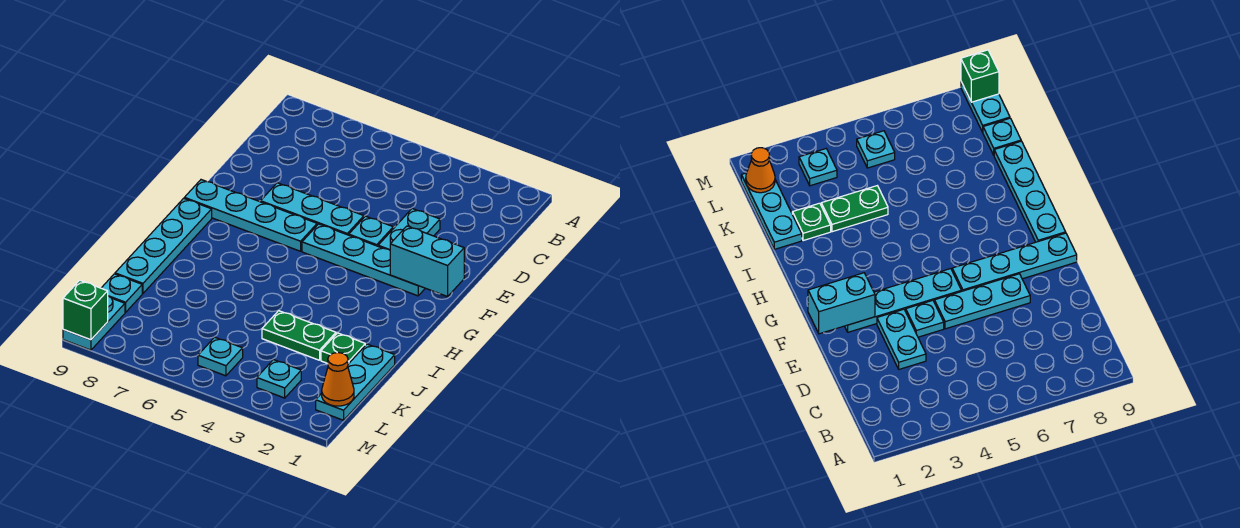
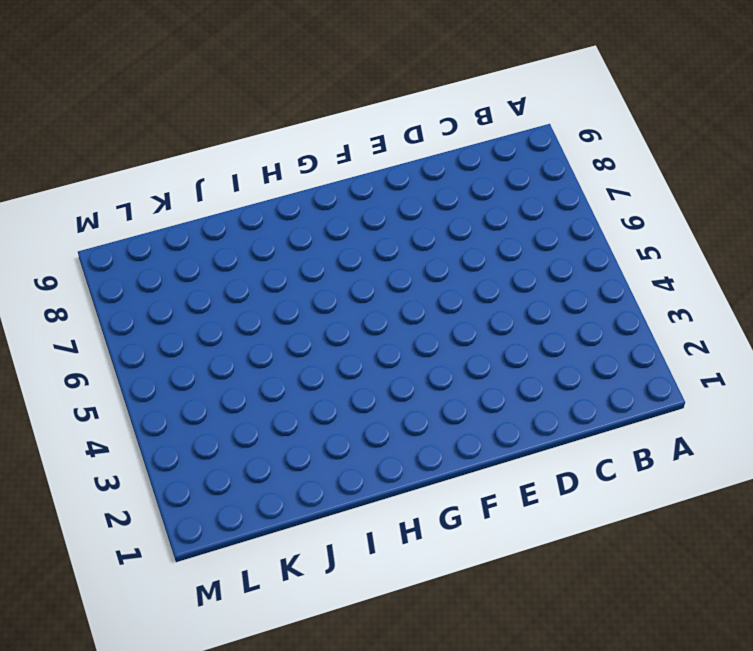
none -> cyan 1x2 plate [378,209,440,250]
none -> cyan 1x1 plate [349,216,393,246]
none -> cyan 1x3 plate [261,183,364,235]

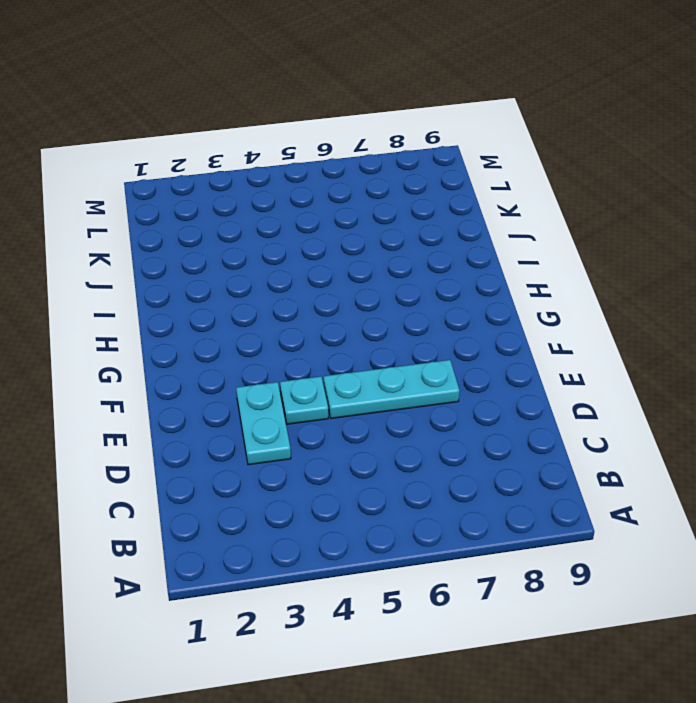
none -> cyan 1x4 plate [302,224,425,296]
none -> cyan 1x4 plate [184,180,317,251]
none -> cyan 1x4 plate [115,198,212,293]

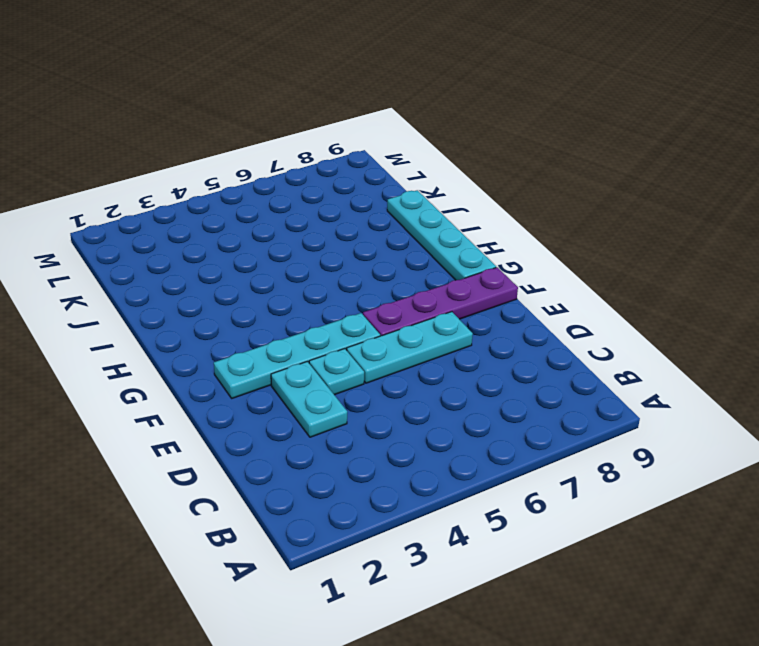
purple 1x4 plate [363,267,518,336] -> cyan 1x4 plate [184,180,317,251]
none -> cyan 1x3 plate [316,344,395,420]
none -> green 1x1 plate [321,333,365,364]
none -> green 1x2 plate [262,311,336,360]

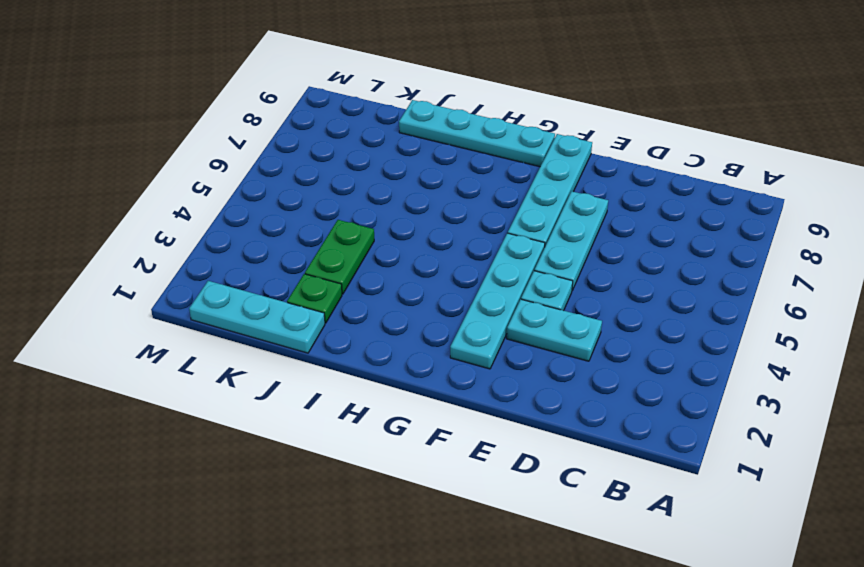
none -> cyan 1x1 plate [102,274,142,312]
none -> cyan 1x1 plate [257,360,301,398]
none -> cyan 1x1 plate [198,337,243,376]

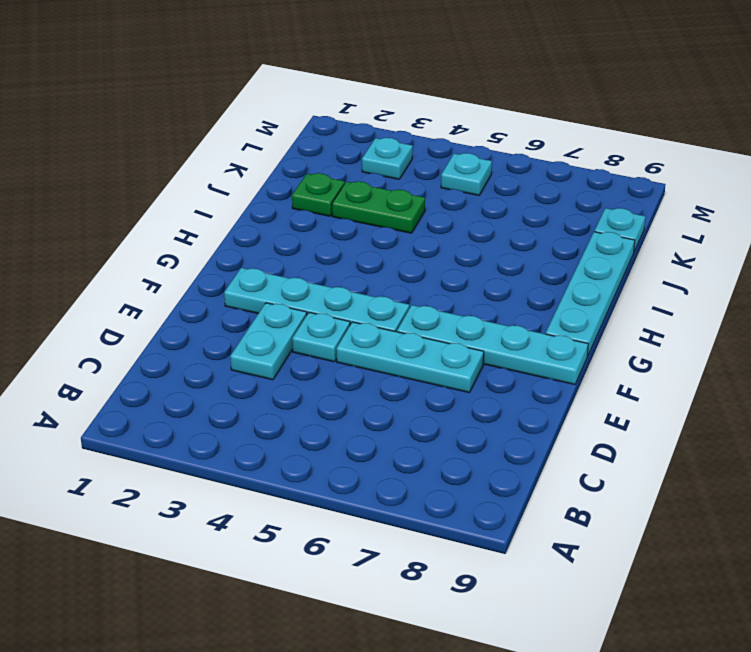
none -> cyan 1x3 plate [316,344,395,420]
none -> cyan 1x2 plate [63,296,125,350]
none -> cyan 1x2 brick [390,226,464,297]

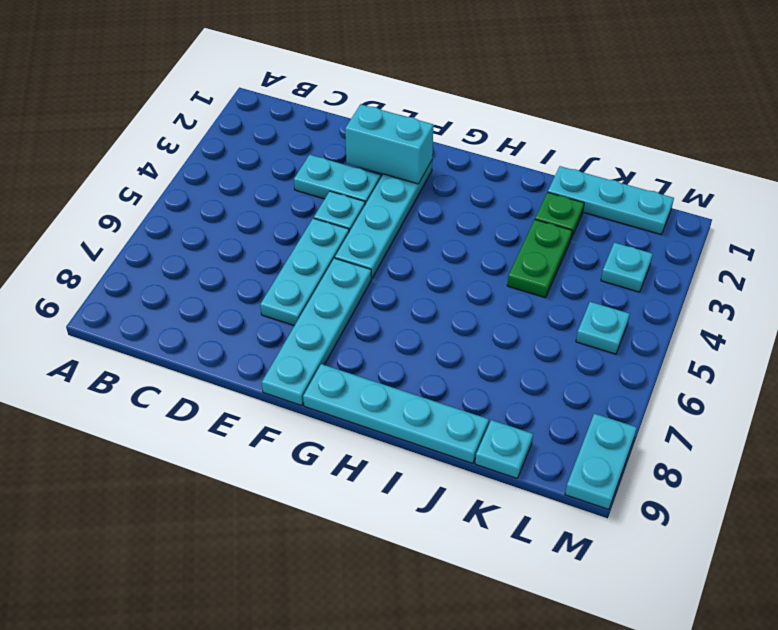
cyan 1x2 brick [345,104,433,184] -> cyan 1x2 brick turned to [390,226,464,297]
cyan 1x2 plate [565,414,637,510] -> cyan 1x2 plate turned to [63,296,125,350]
none -> orange 1x1 cone [322,353,354,406]
none -> green 1x1 brick [63,280,108,340]

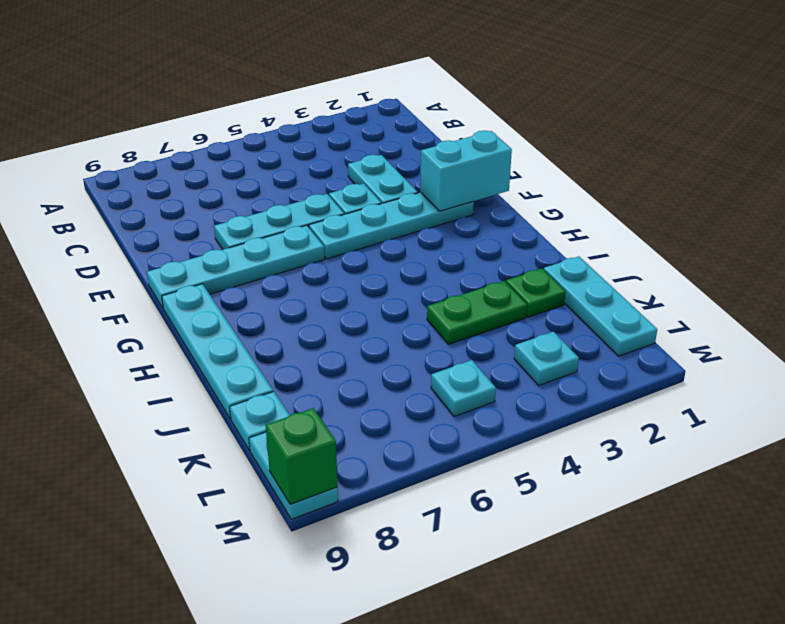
none -> orange 1x1 cone [322,353,354,406]

